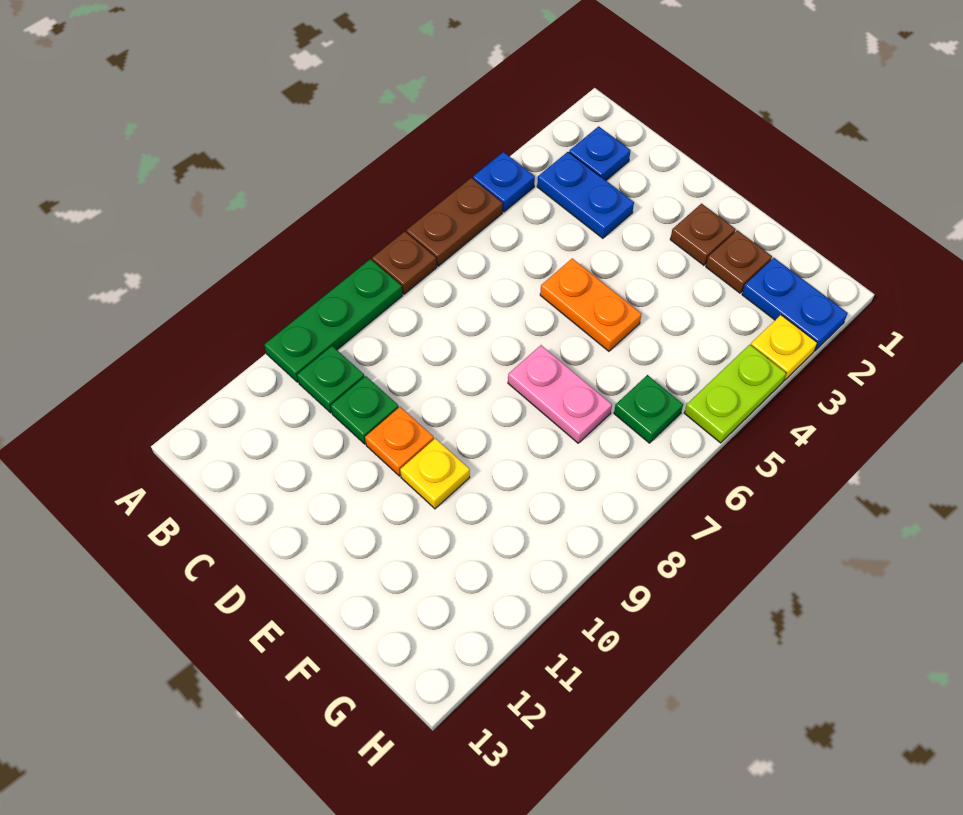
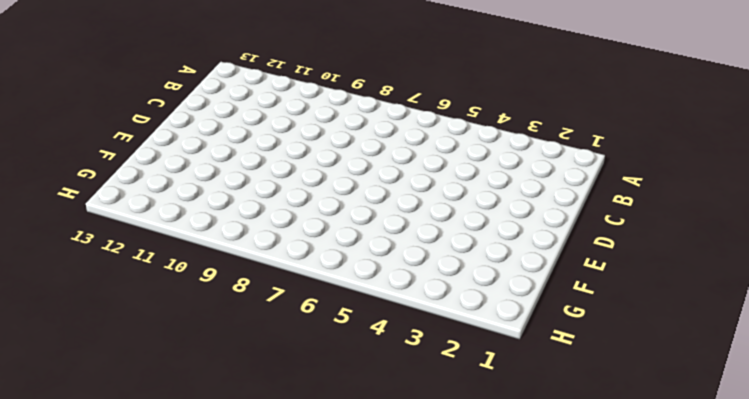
none -> blue 1x1 plate [473,152,535,212]
none -> brown 1x2 plate [406,178,503,266]
none -> brown 1x1 plate [372,231,437,294]

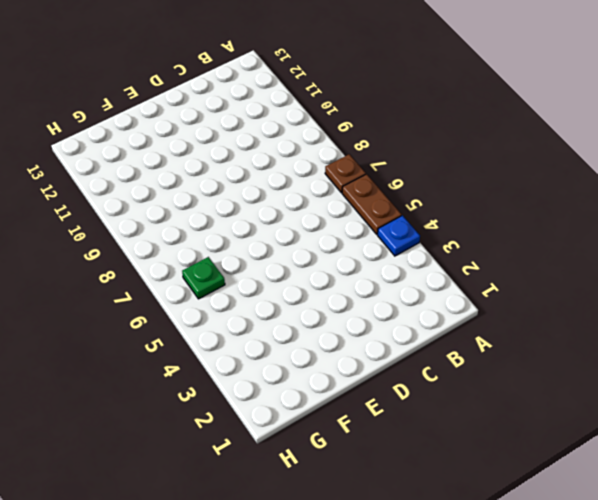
none -> green 1x3 plate [264,259,403,382]
none -> blue 1x1 plate [569,126,630,180]
none -> blue 1x2 plate [537,152,634,238]

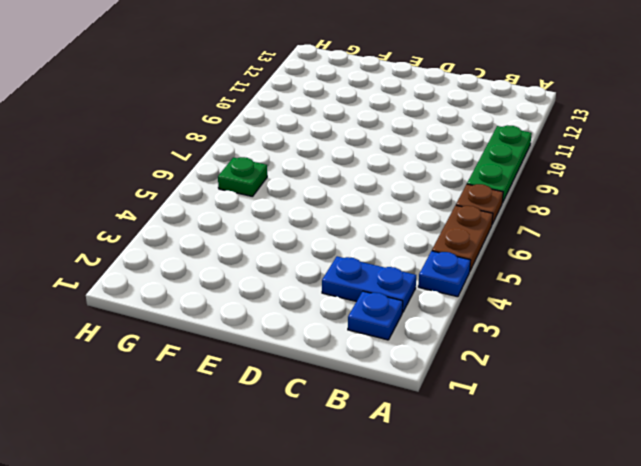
none -> green 1x1 plate [297,346,364,413]
none -> green 1x1 plate [331,376,399,444]
none -> orange 1x2 plate [540,259,641,351]

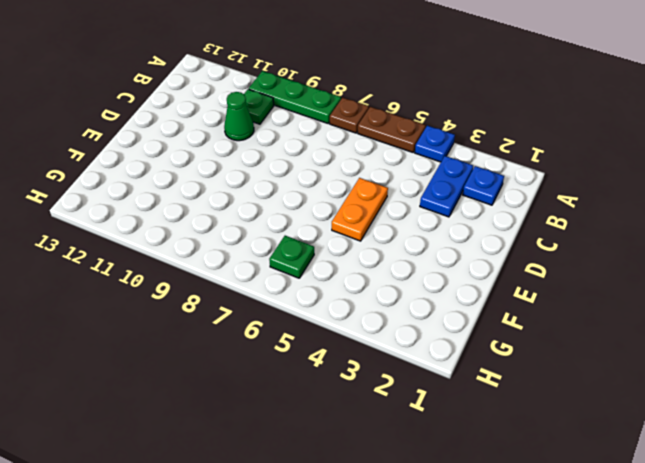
green 1x1 cone [224,92,254,141] -> green 1x1 plate [331,376,399,444]
none -> orange 1x1 plate [365,407,434,476]
none -> brown 1x1 plate [670,204,735,265]
none -> pink 1x2 plate [508,345,612,443]

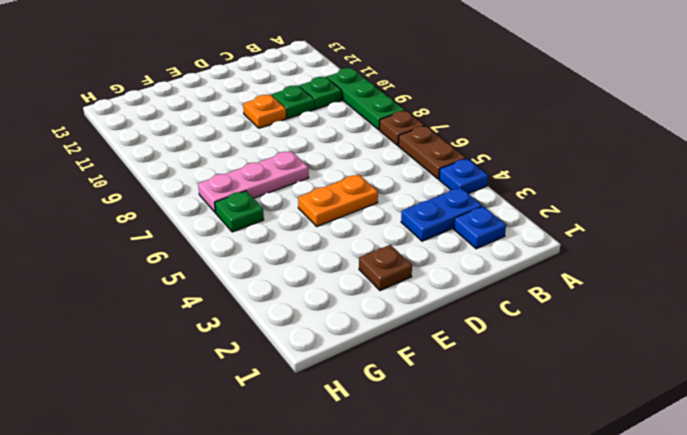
pink 1x3 plate [198,151,309,212] -> pink 1x2 plate [508,345,612,443]
none -> yellow 1x1 plate [400,438,470,509]
none -> brown 1x1 plate [706,230,772,293]
none -> blue 1x2 plate [742,258,848,351]

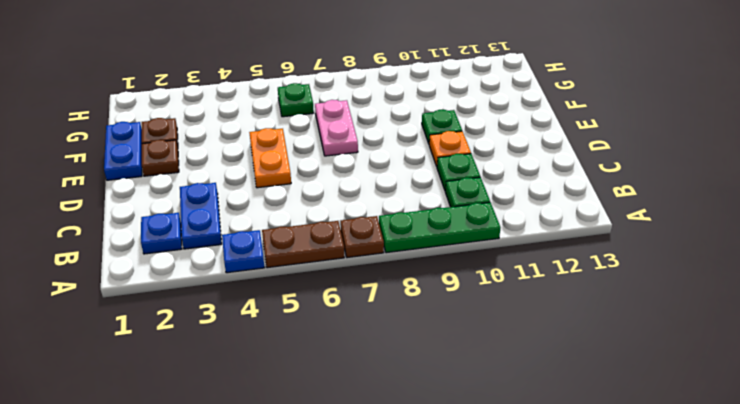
blue 1x2 plate [104,122,142,180] -> blue 1x2 plate moved to [742,258,848,351]
green 1x1 plate [422,110,462,144] -> yellow 1x1 plate [400,438,470,509]
none -> yellow 1x1 plate [751,315,817,381]
none -> lime 1x2 plate [685,345,786,443]

